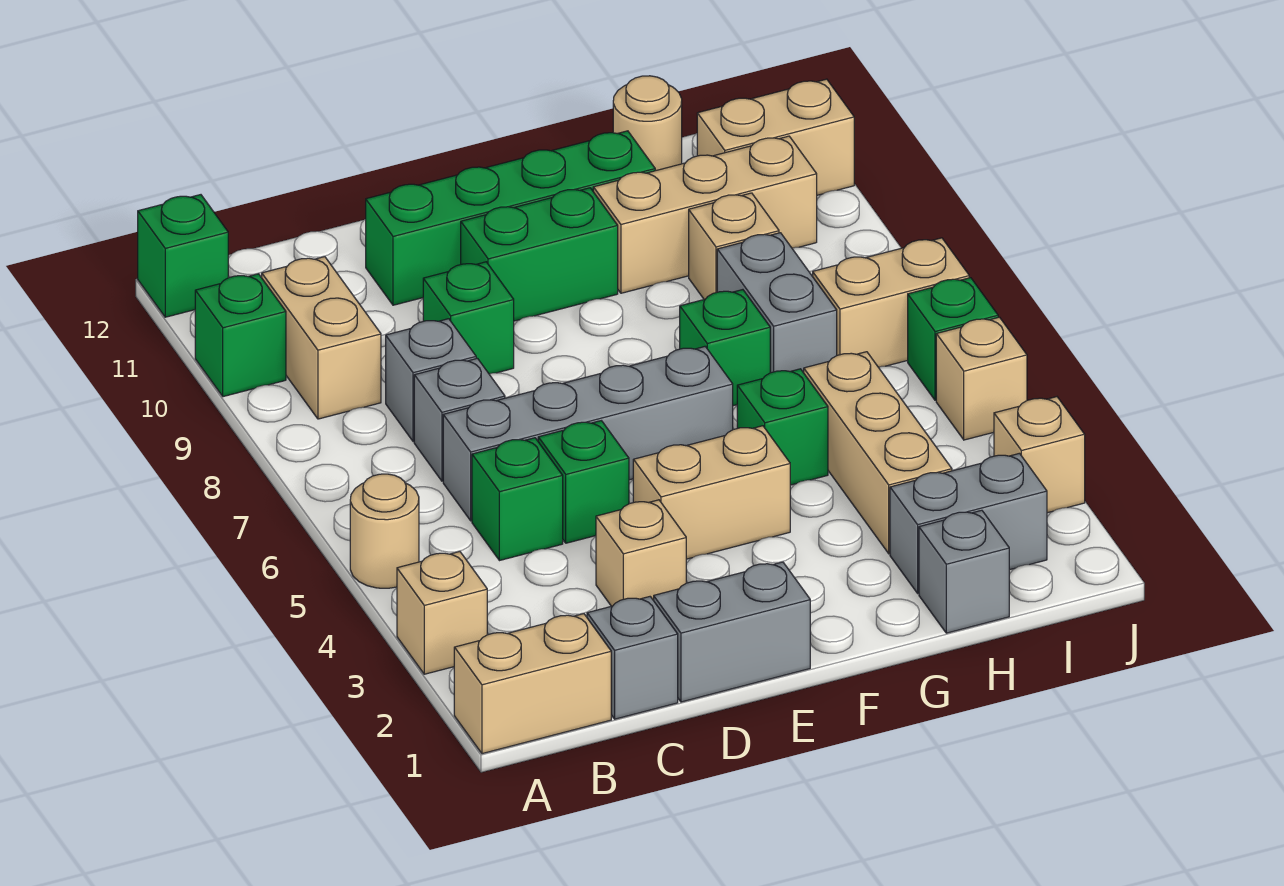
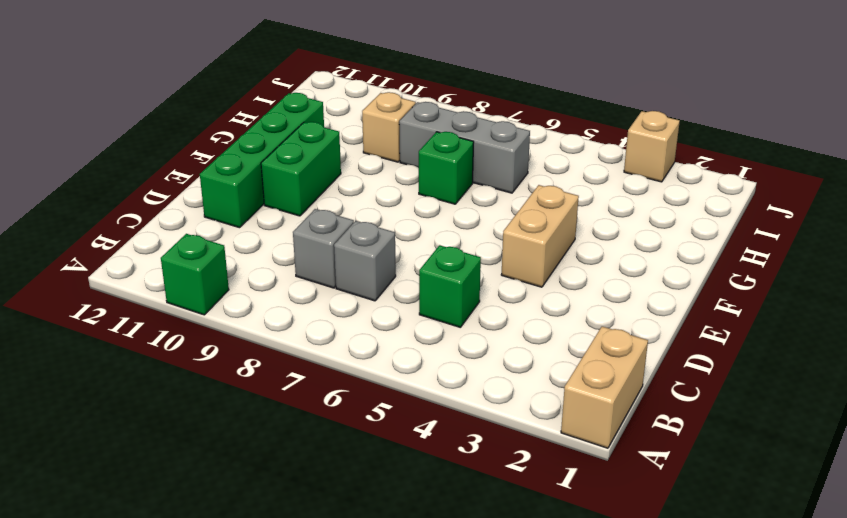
grey 1x3 brick [399,102,530,193] -> grey 1x2 brick [717,233,837,373]
none -> tan 1x1 brick [397,552,487,674]
none -> tan 1x1 round brick [350,474,419,588]
none -> green 1x1 brick [138,195,228,317]
none -> tan 1x2 brick [262,257,381,419]

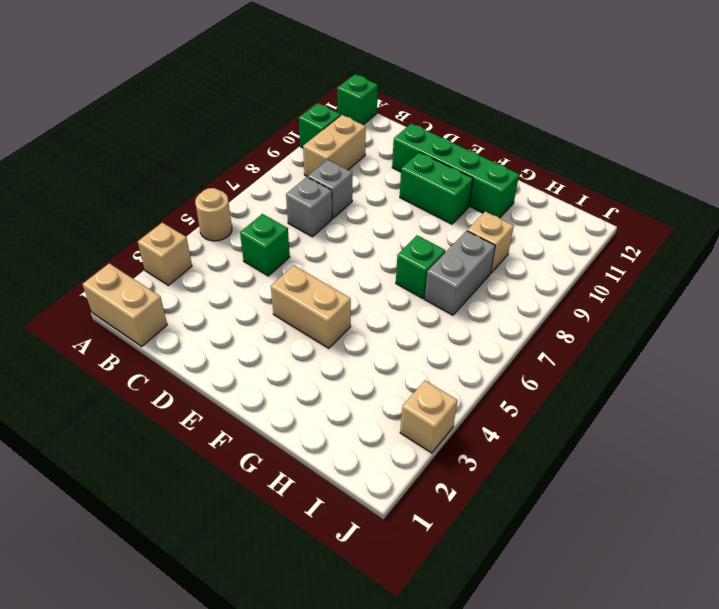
none -> grey 1x1 brick [587,597,678,719]
none -> grey 1x4 brick [443,347,733,521]
none -> grey 1x2 brick [654,562,810,702]
none -> tan 1x1 brick [596,500,686,606]

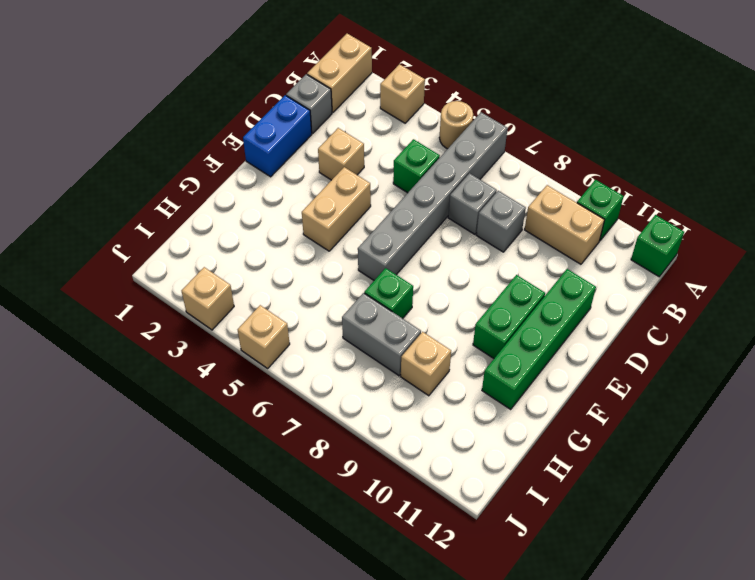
grey 1x6 brick [358,112,508,280] -> grey 1x4 brick [443,347,733,521]
blue 1x2 brick [243,95,312,177] -> grey 1x2 brick [654,562,810,702]
none -> green 1x1 brick [538,421,629,543]
none -> green 1x1 brick [423,262,514,374]
none -> green 1x1 brick [737,369,828,485]
none -> tan 1x3 brick [593,136,817,293]

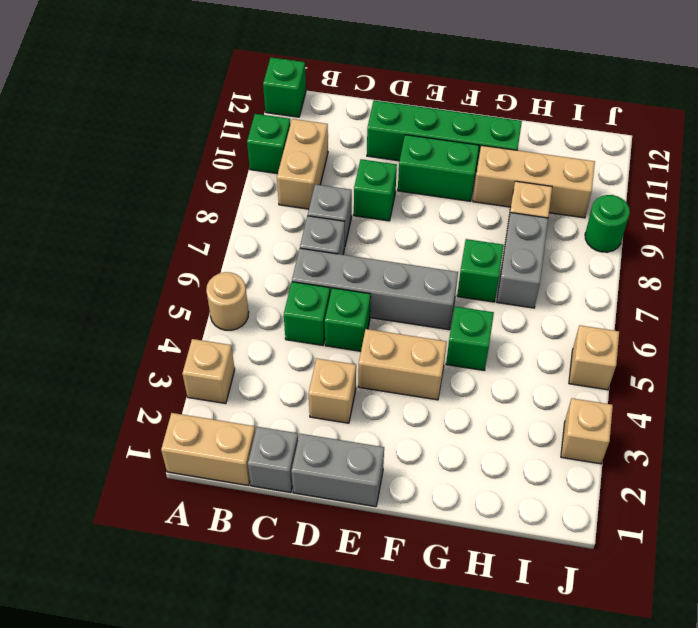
green 1x1 round brick [585,195,630,252] -> none
none -> grey 1x1 brick [919,510,1009,633]
none -> grey 1x2 brick [890,453,1047,593]
none -> tan 1x3 brick [804,352,952,554]
none -> tan 1x1 round brick [613,76,682,171]

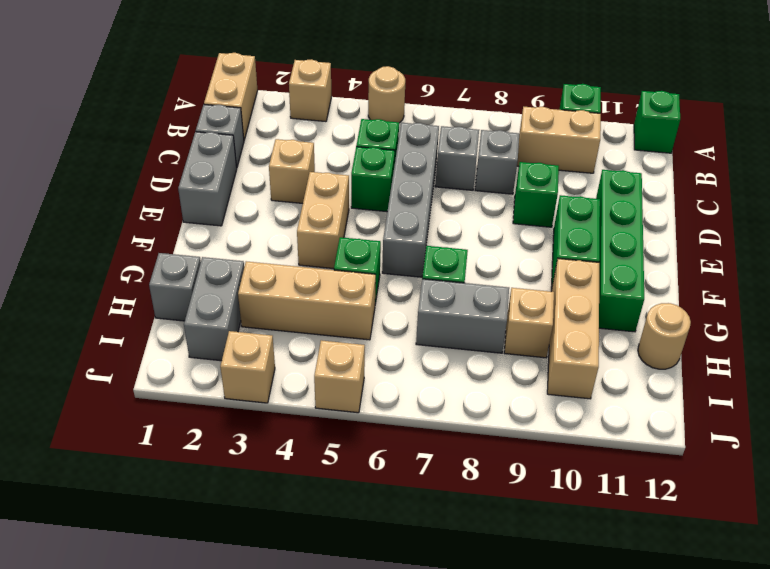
none -> tan 1x2 brick [813,238,969,367]
none -> tan 1x2 brick [697,79,854,195]
none -> green 1x1 brick [908,278,998,400]

